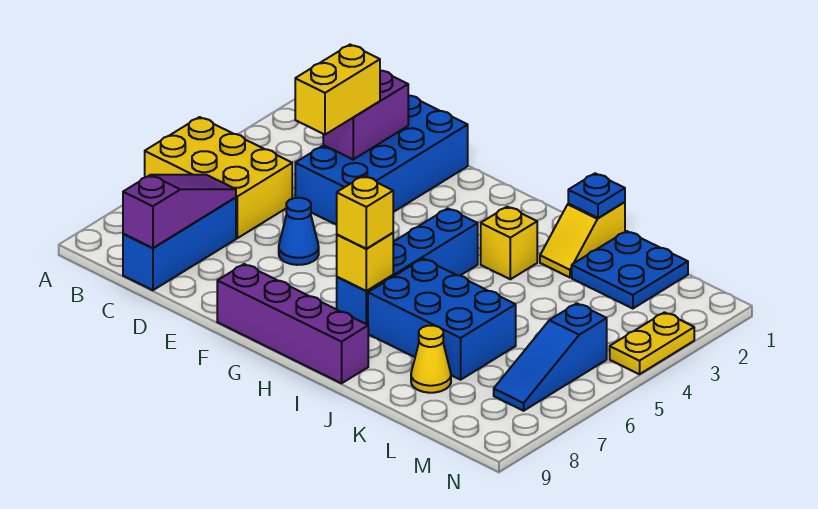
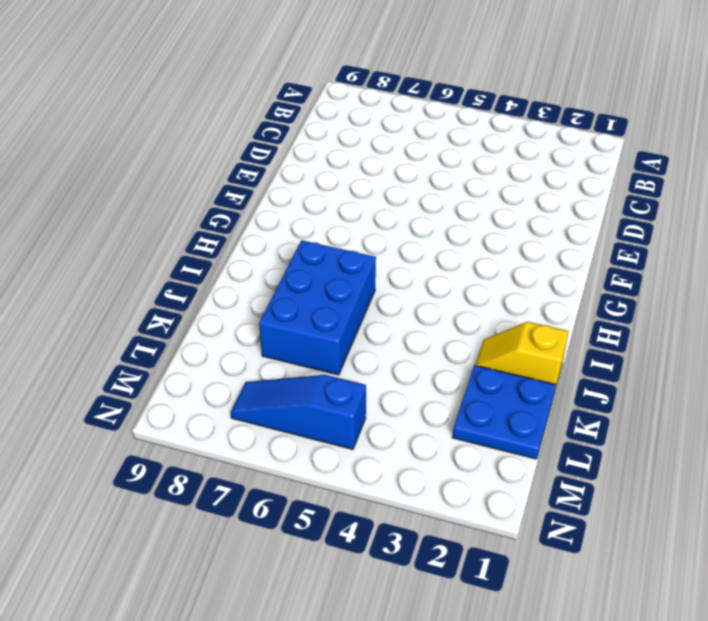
none -> yellow 2x3 brick [145,117,292,238]
none -> blue 1x3 brick [123,198,236,290]
none -> blue 2x4 brick [295,96,468,225]

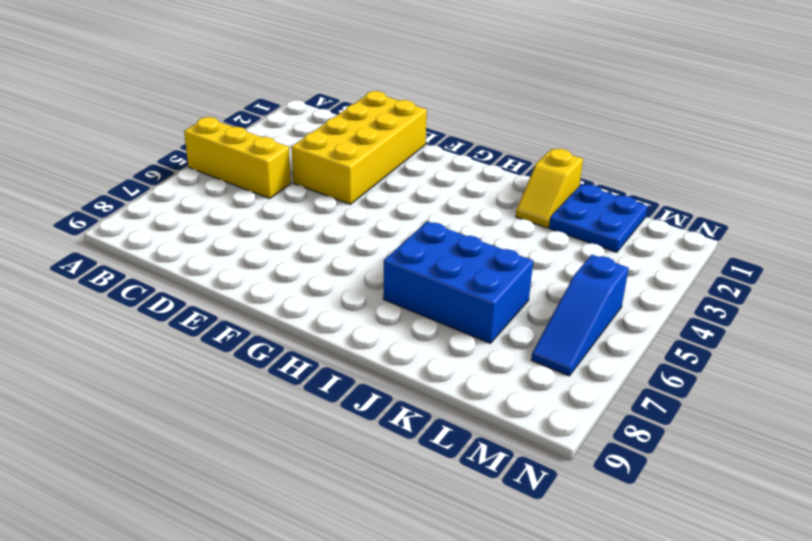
yellow 1x3 brick [184,117,291,199] -> yellow 2x3 brick [145,117,292,238]
yellow 2x4 brick [291,91,427,204] -> blue 2x4 brick [295,96,468,225]
none -> blue 1x3 brick [123,198,236,290]
none -> blue 1x1 cone [279,198,319,265]
none -> purple 1x4 brick [217,264,368,383]

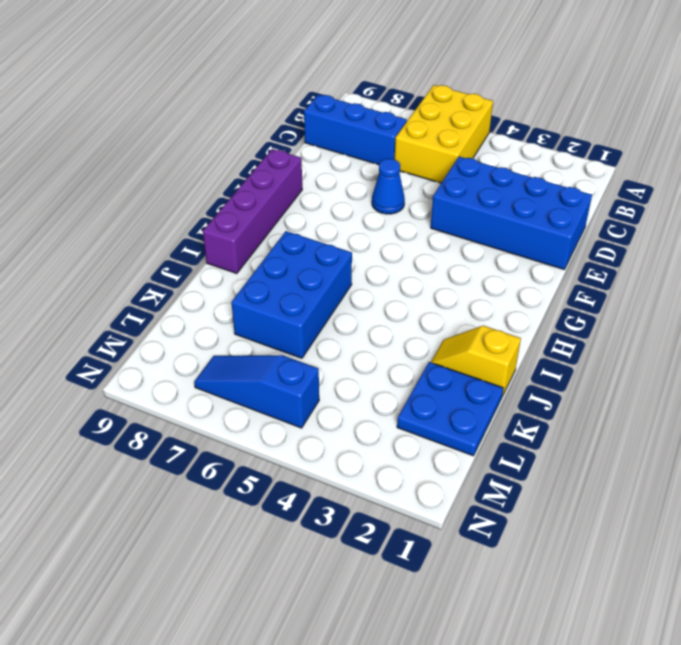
none -> blue 1x4 brick [337,208,478,325]
none -> yellow 1x1 brick [481,207,537,279]
none -> yellow 1x1 cone [411,326,451,393]

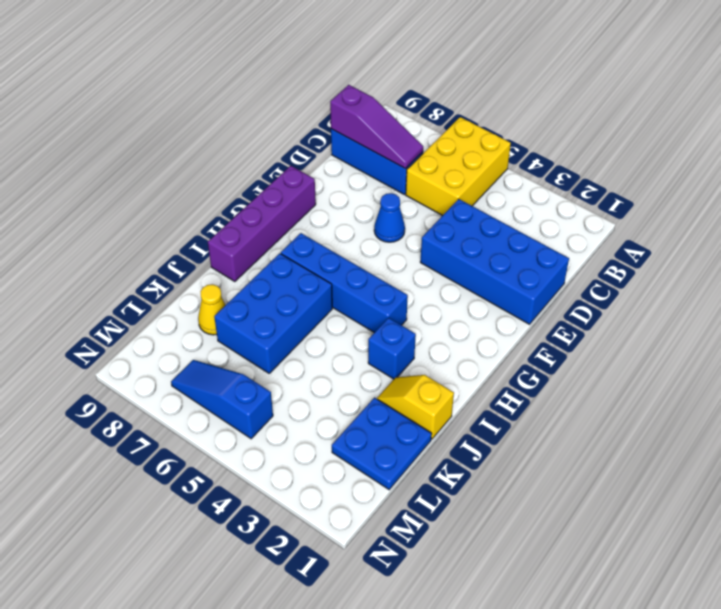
blue 1x1 brick [368,318,416,379] -> yellow 1x1 brick [481,207,537,279]
none -> yellow 1x2 plate [610,312,694,374]
none -> purple 1x2 brick [323,71,409,159]
none -> yellow 1x1 brick [337,233,393,291]

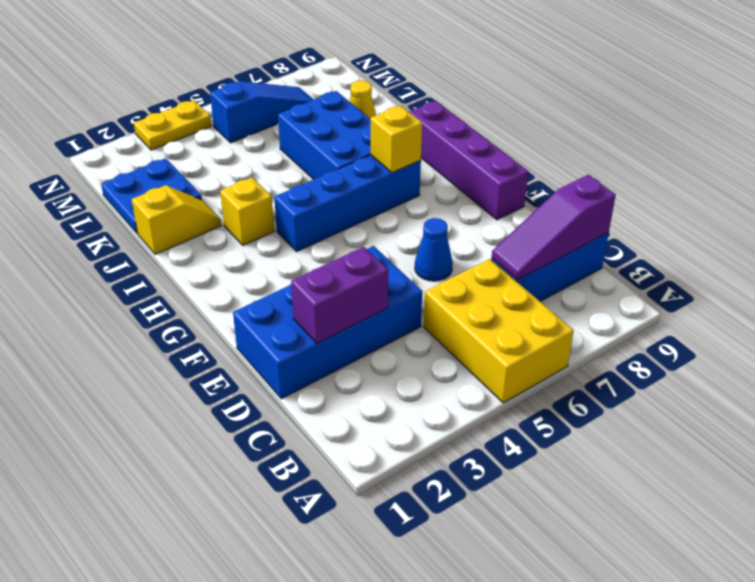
none -> blue 1x1 plate [568,173,625,218]
none -> yellow 1x2 brick [295,45,380,135]
none -> yellow 1x1 brick [337,176,393,249]

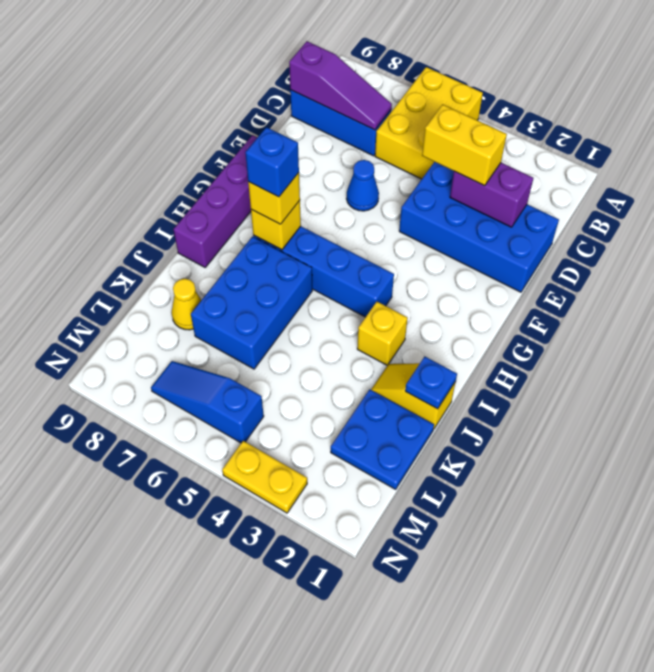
blue 1x1 brick [245,127,299,197] -> none

